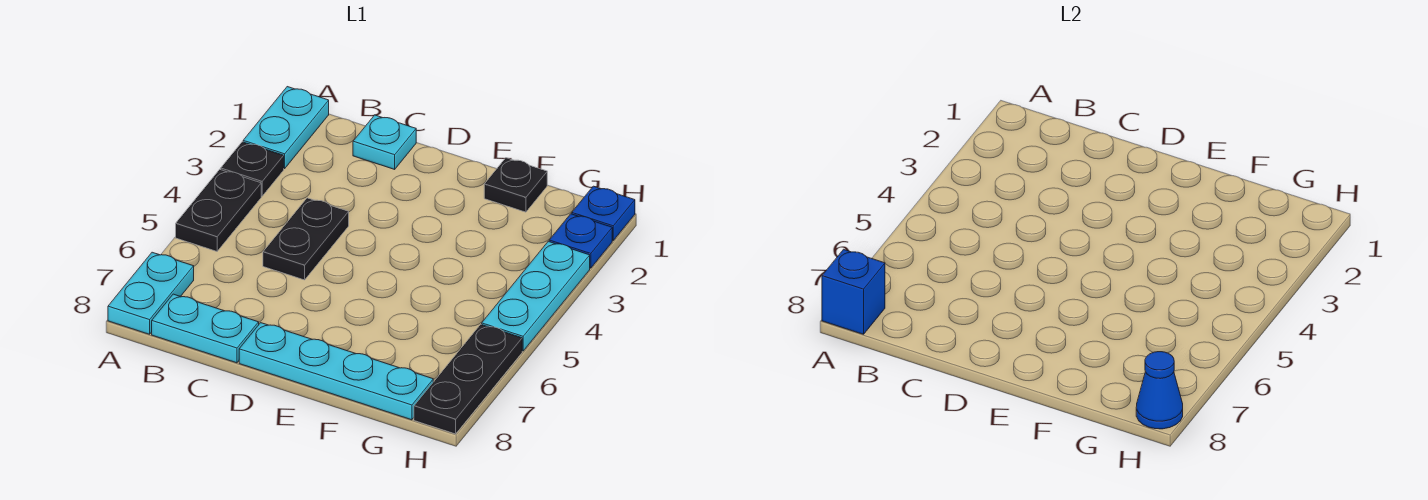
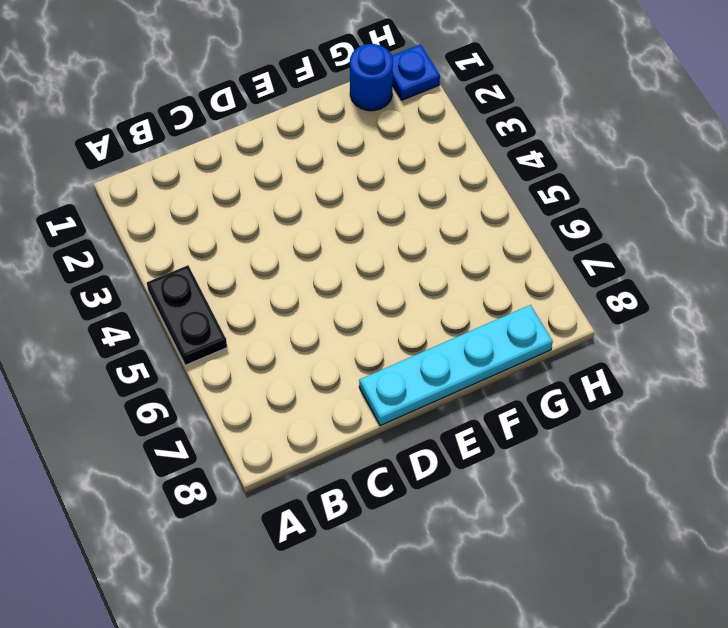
blue 1x1 round brick [350,44,393,111] -> none
none -> cyan 1x2 plate [243,87,329,169]
none -> black 1x1 plate [221,142,284,196]
none -> cyan 1x2 plate [108,252,194,334]

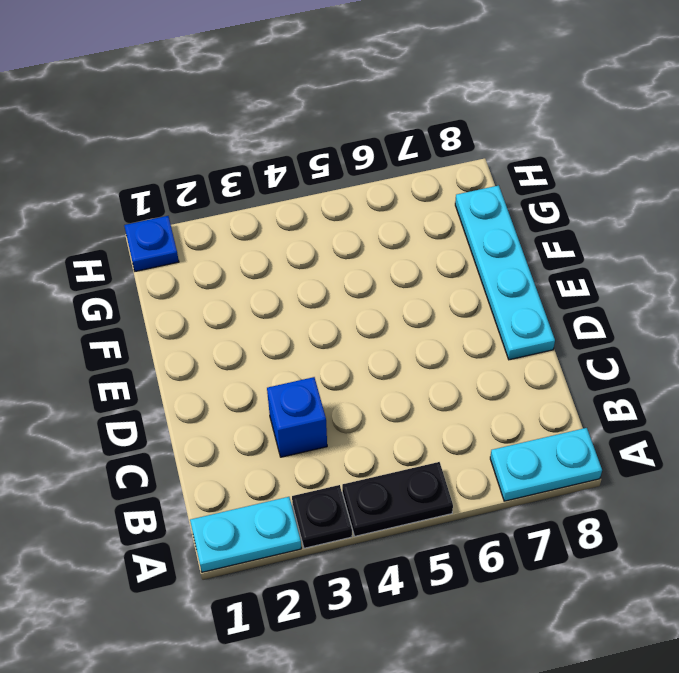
blue 1x1 brick [267,377,327,457] -> blue 1x1 brick moved to [822,249,885,334]
none -> cyan 1x2 plate [152,294,259,363]
none -> cyan 1x1 plate [353,115,416,169]
none -> black 1x2 plate [263,198,349,280]

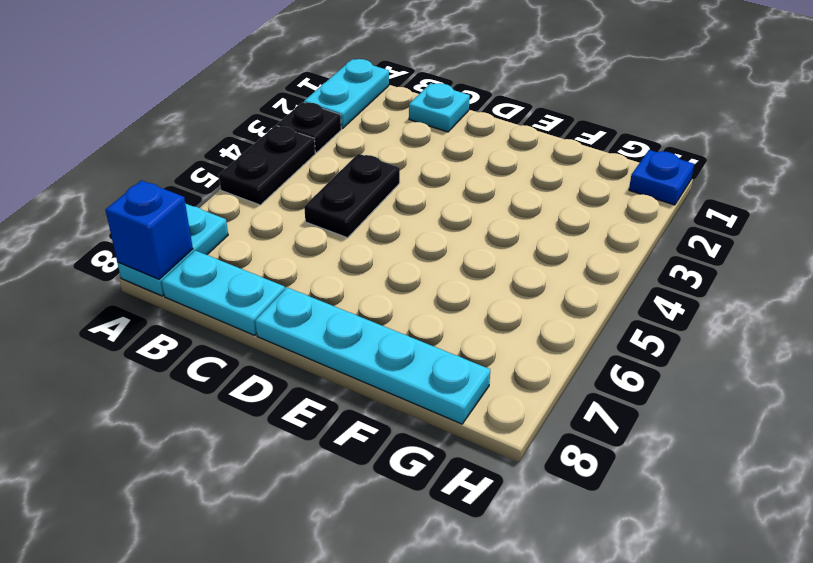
none -> black 1x1 plate [484,158,547,212]
none -> blue 1x1 plate [549,214,612,268]
none -> cyan 1x3 plate [482,241,590,351]

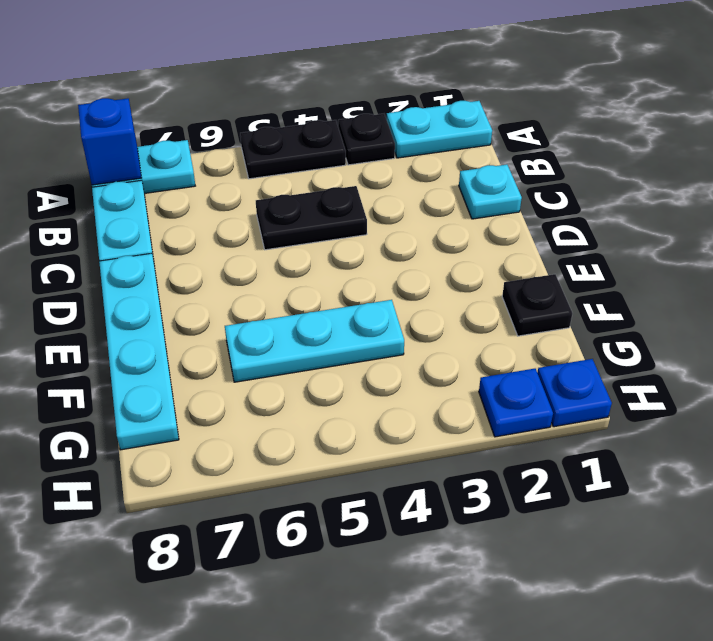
cyan 1x3 plate [225,300,404,382] -> cyan 1x3 plate moved to [482,241,590,351]
none -> black 1x3 plate [414,324,522,434]
none -> blue 1x1 cone [1136,352,1183,429]

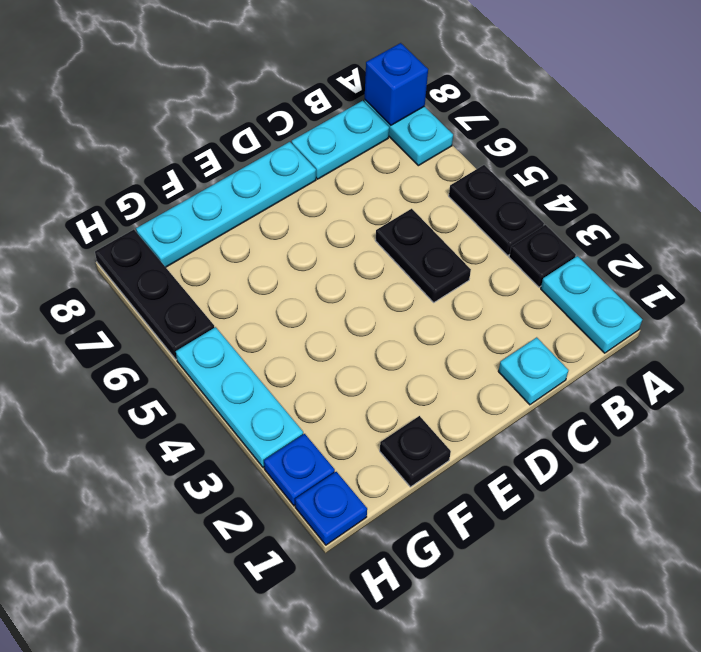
none -> blue 1x1 cone [1136,352,1183,429]

